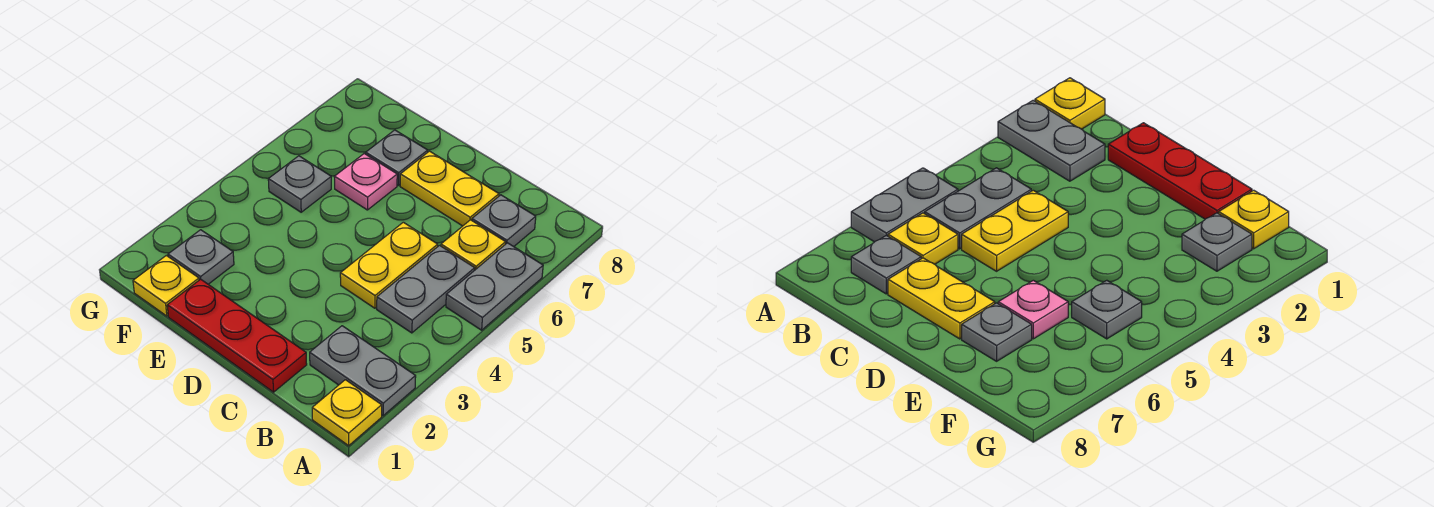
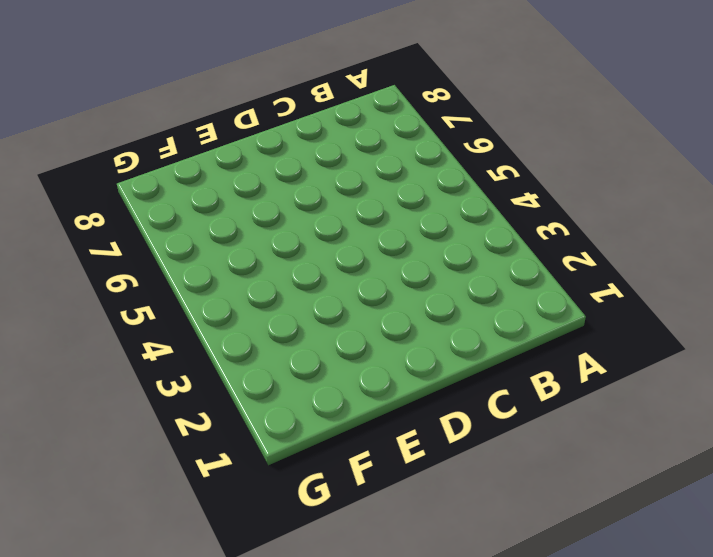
none -> yellow 1x1 plate [312,380,382,446]
none -> grey 1x2 plate [310,326,416,416]
none -> grey 1x2 plate [446,243,543,330]

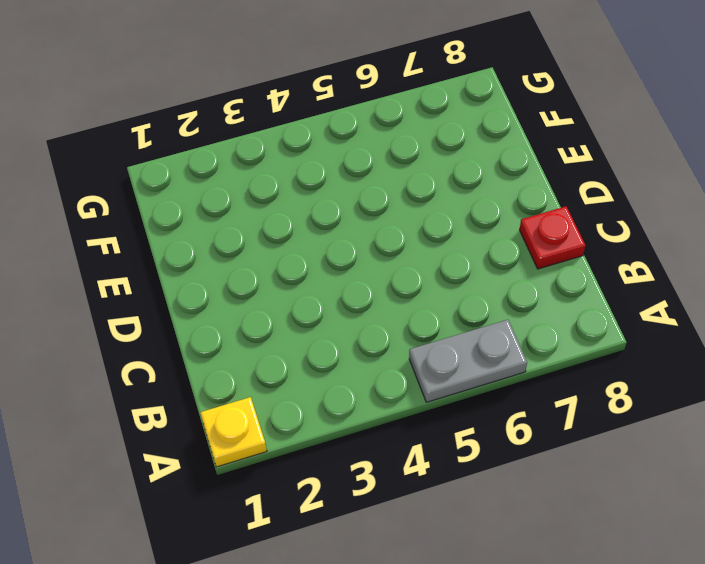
red 1x1 plate [520,206,585,269] -> none
none -> grey 1x2 plate [310,326,416,416]
none -> grey 1x2 plate [377,245,475,333]
none -> yellow 1x1 plate [441,220,506,270]

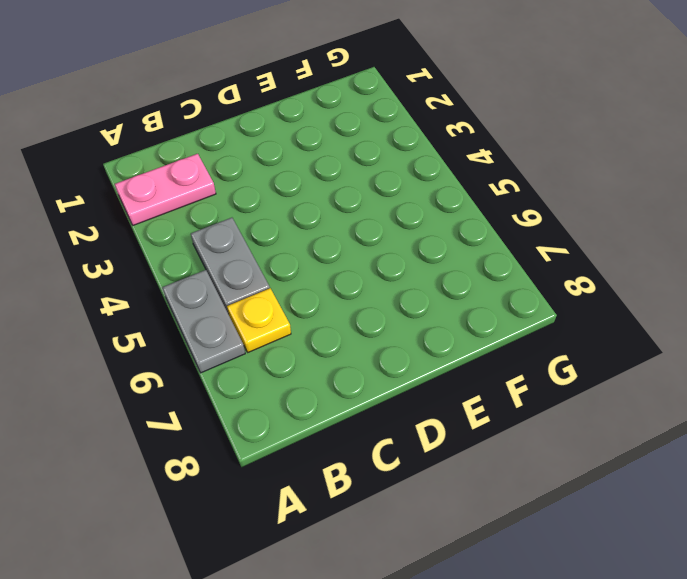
pink 1x2 plate [115,154,216,225] -> grey 1x2 plate [310,326,416,416]
none -> yellow 1x1 plate [312,380,382,446]
none -> grey 1x1 plate [472,195,536,247]
none -> red 1x3 plate [167,279,307,392]

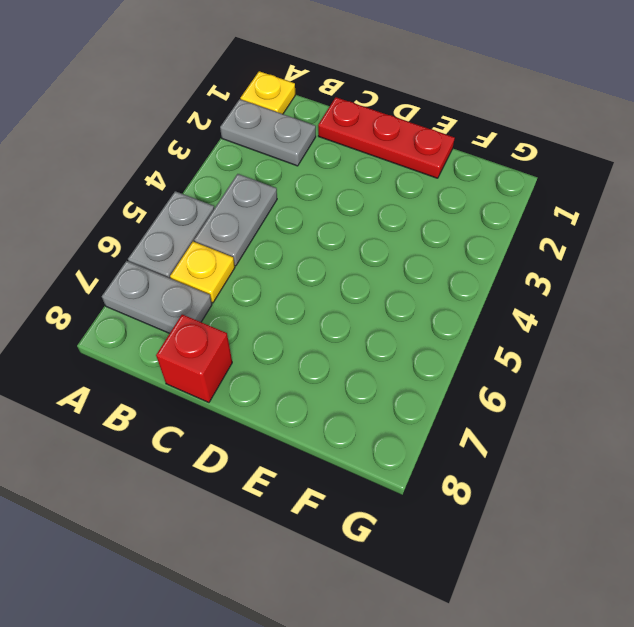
grey 1x2 plate [102,261,212,333] -> grey 1x1 plate [472,195,536,247]
red 1x1 brick [156,315,232,402] -> none
none -> yellow 1x2 plate [340,222,438,308]
none -> yellow 1x2 plate [400,151,499,226]
none -> pink 1x1 plate [334,154,397,210]

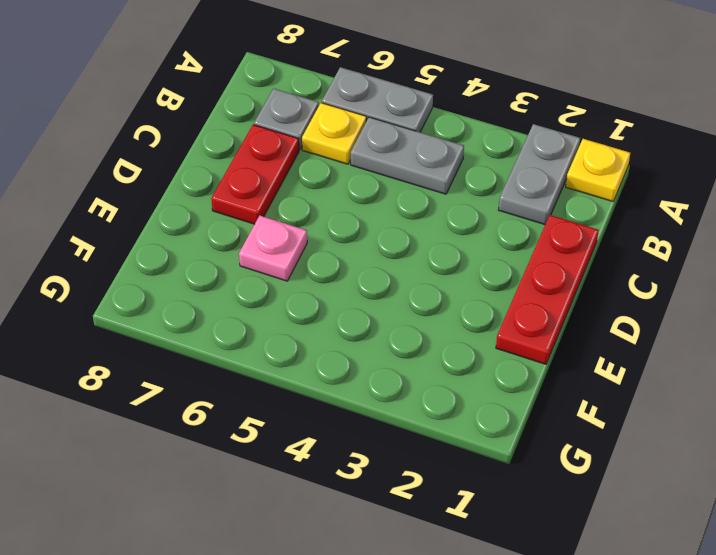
red 1x2 plate [211,125,299,224] -> yellow 1x2 plate [400,151,499,226]
none -> yellow 1x2 plate [340,222,438,308]
none -> grey 1x1 plate [366,130,428,185]
none -> yellow 1x1 plate [133,255,199,316]

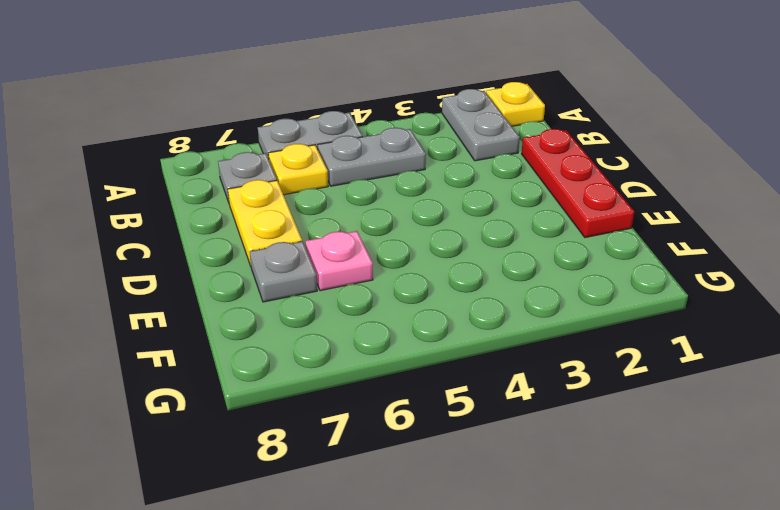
none -> yellow 1x2 plate [340,222,438,308]
none -> yellow 1x1 plate [133,255,199,316]
none -> grey 1x1 plate [168,230,234,284]

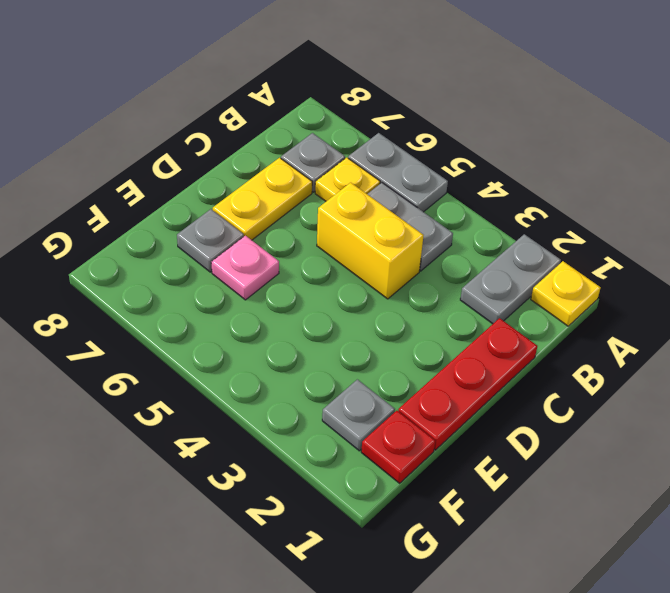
yellow 1x2 brick [317,183,424,299] -> yellow 1x2 plate [340,222,438,308]
red 1x1 plate [361,411,435,483] -> yellow 1x1 plate [133,255,199,316]
none -> grey 1x1 plate [268,156,331,212]

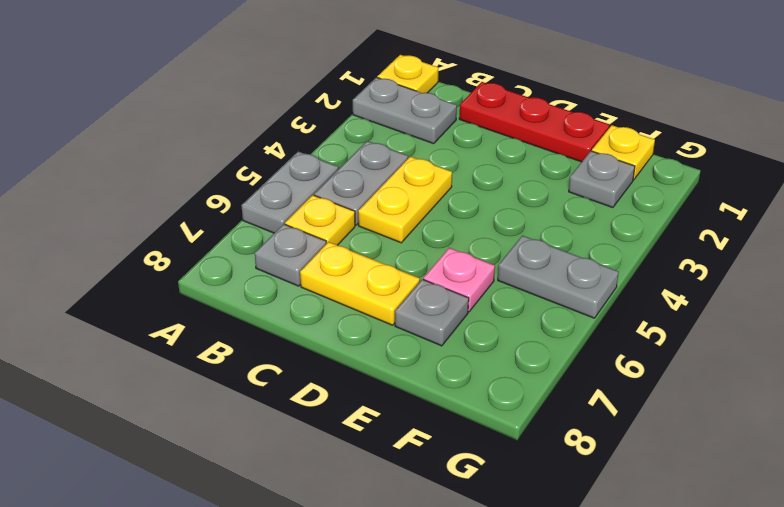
grey 1x2 plate [498,236,619,318] -> grey 1x1 plate [268,156,331,212]

